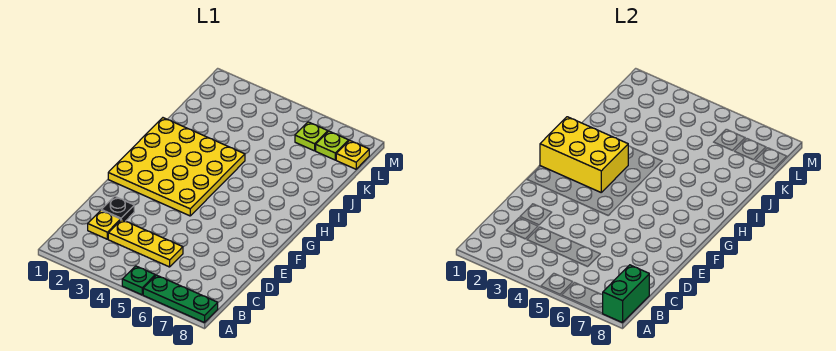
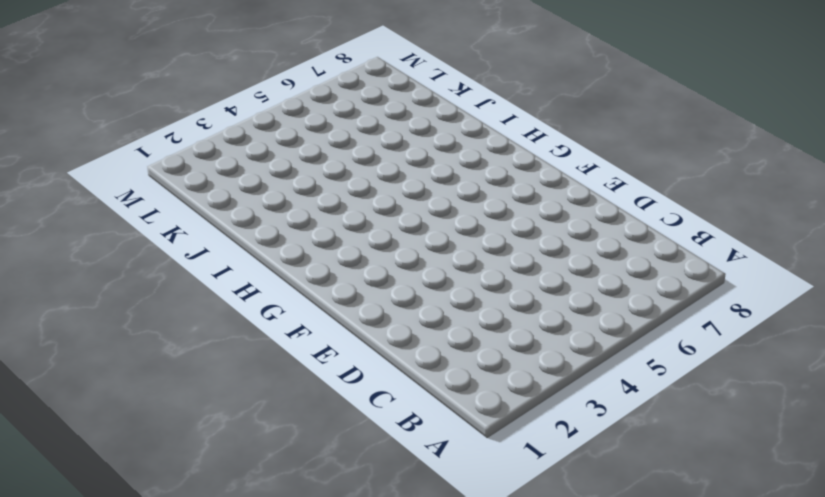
none -> green 1x1 plate [122,266,155,295]
none -> green 1x3 plate [143,275,218,323]

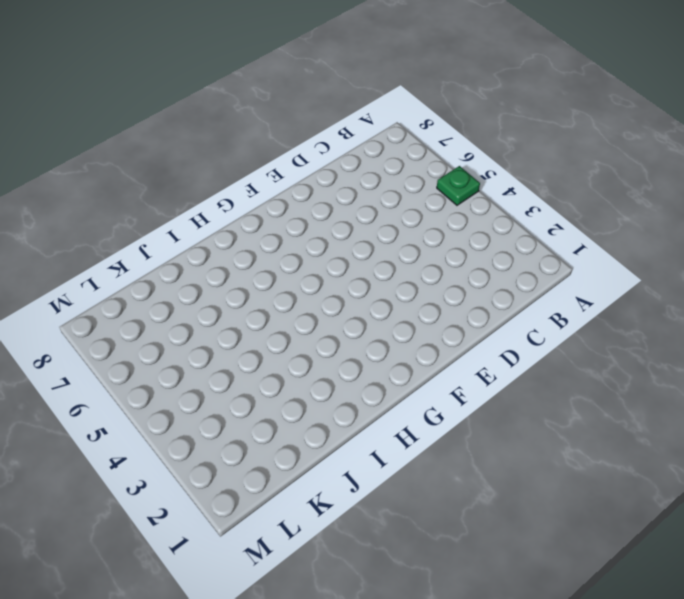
none -> green 1x3 plate [143,275,218,323]
none -> yellow 1x1 plate [88,211,121,239]

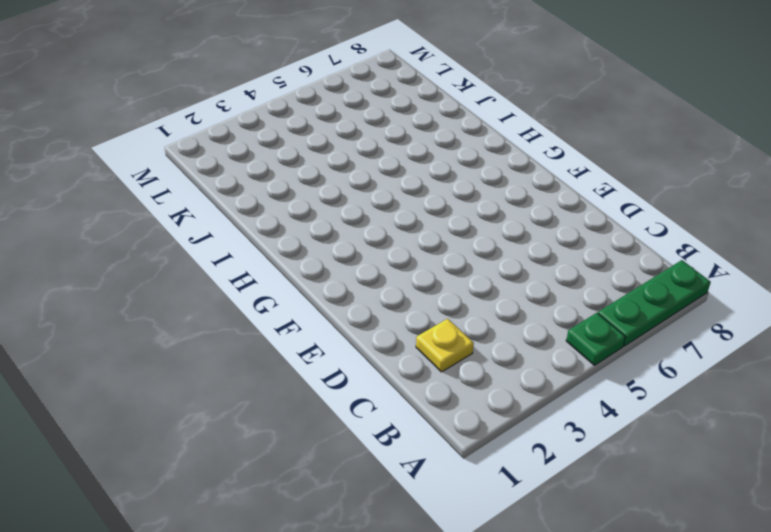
none -> yellow 1x3 plate [108,220,183,267]
none -> black 1x1 plate [101,196,134,221]

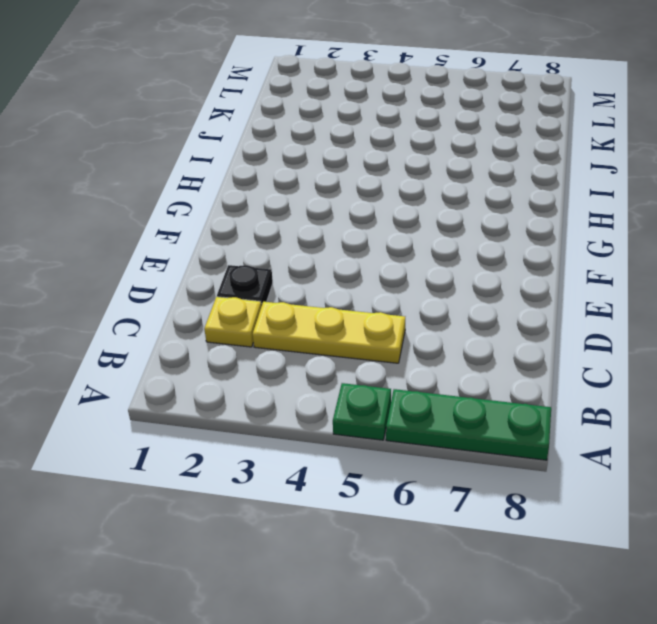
none -> yellow 4x4 plate [108,118,245,216]
none -> lime 1x1 plate [295,122,328,151]

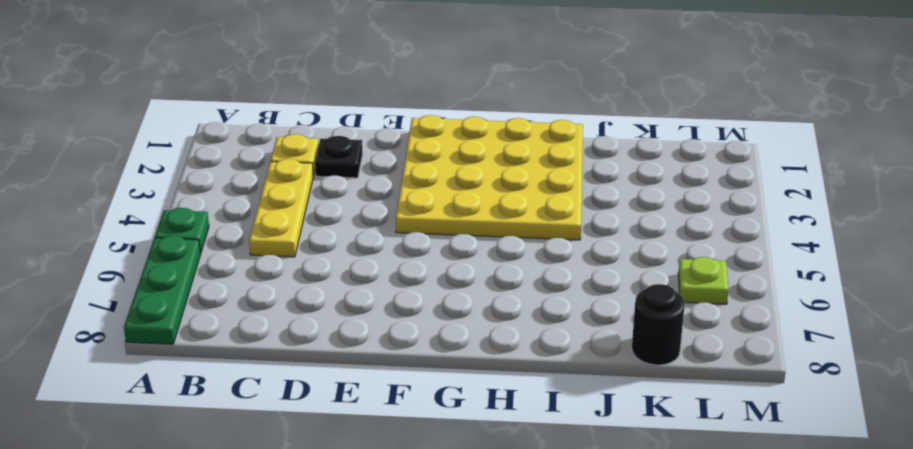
black 1x1 round brick [632,284,685,365] -> none
none -> lime 1x1 plate [316,131,349,160]
none -> yellow 1x1 plate [336,140,369,169]

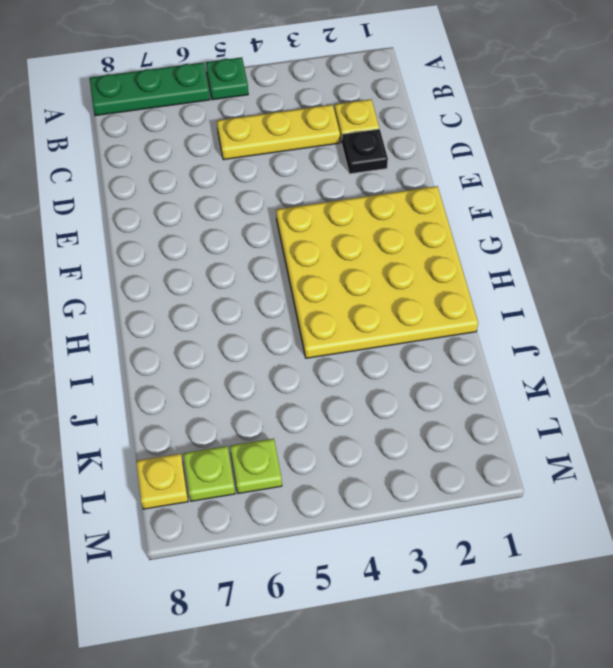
none -> green 1x2 brick [603,265,649,323]
none -> yellow 2x3 brick [540,117,628,192]

